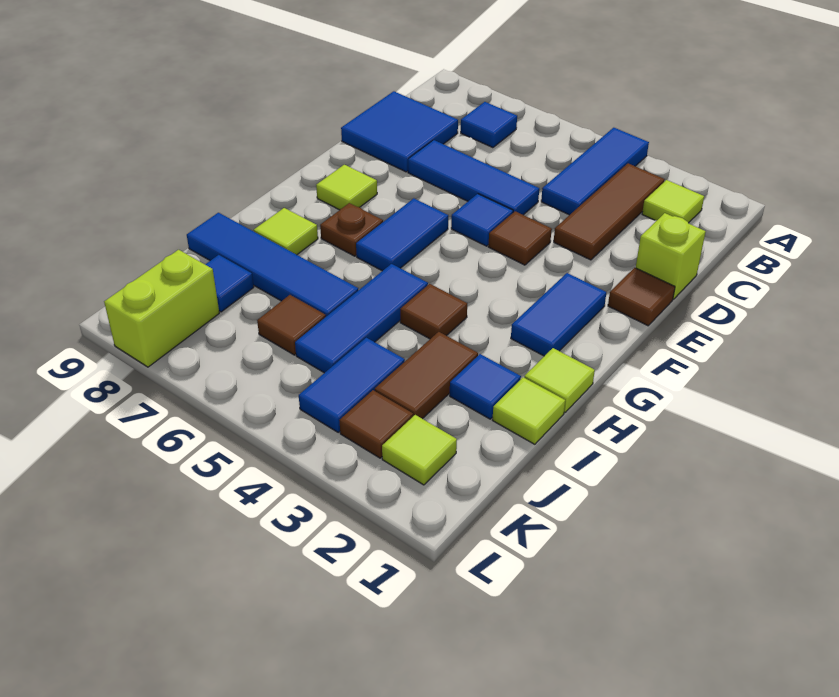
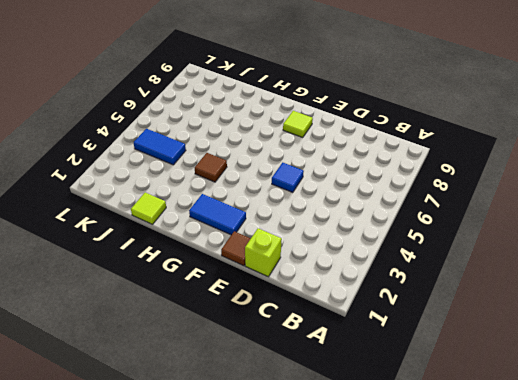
none -> blue 1x3 tile [541,128,649,215]
none -> lime 1x1 tile [642,180,704,223]
none -> brown 1x3 tile [554,163,665,260]

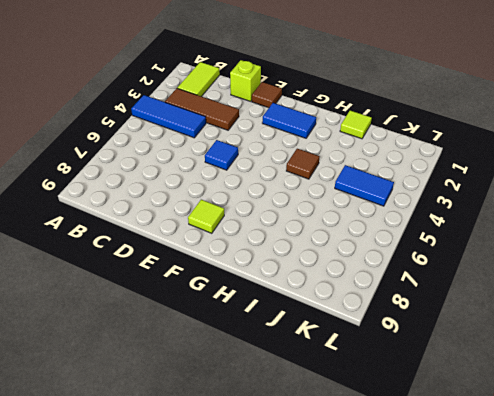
lime 1x2 tile [178,62,220,97] -> lime 1x1 tile [642,180,704,223]
none -> blue 1x1 tile [461,102,517,148]
none -> blue 2x2 tile [341,91,458,172]
none -> blue 1x3 tile [408,140,539,215]

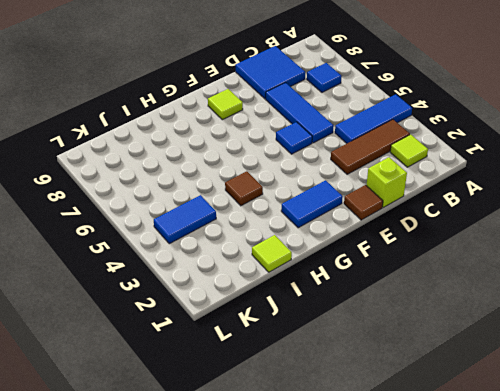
none -> brown 1x1 tile [488,211,552,265]
none -> blue 1x2 tile [356,198,448,271]
none -> brown 1x1 plate [320,203,383,256]

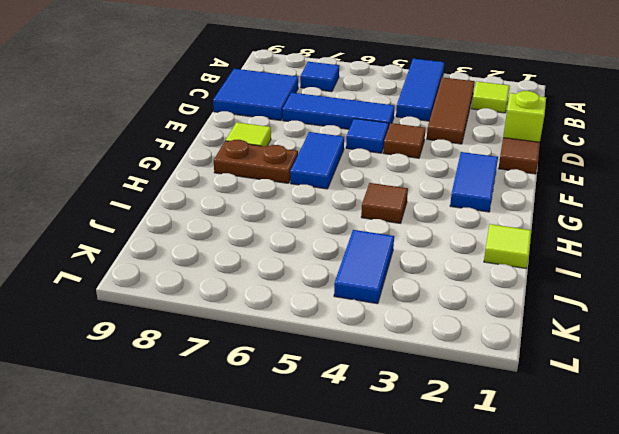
brown 1x2 plate [214,140,298,183] -> brown 1x1 plate [320,203,383,256]
none -> lime 1x1 tile [524,348,595,412]
none -> blue 1x3 tile [295,264,428,373]
none -> lime 1x1 tile [254,208,318,255]

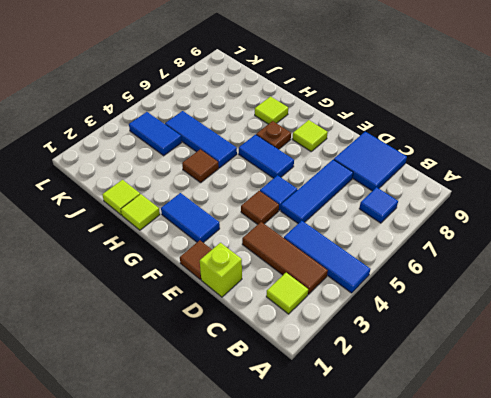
none -> blue 1x1 tile [450,354,521,419]
none -> brown 1x2 tile [375,332,478,419]
none -> blue 1x4 tile [187,213,358,316]

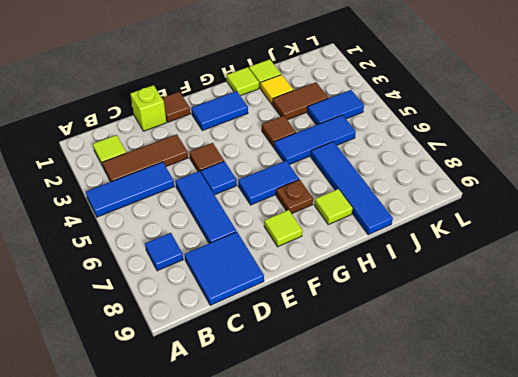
yellow 1x1 tile [261,75,293,104] -> blue 1x1 tile [450,354,521,419]
none -> brown 1x1 tile [257,295,326,355]
none -> blue 1x1 tile [205,255,254,312]
none -> lime 1x1 tile [382,415,457,485]

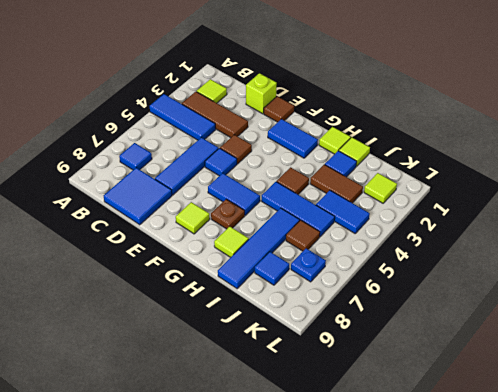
blue 1x1 plate [291,248,326,282] -> none
none -> brown 1x1 tile [339,390,413,458]
none -> lime 1x2 brick [104,250,219,367]

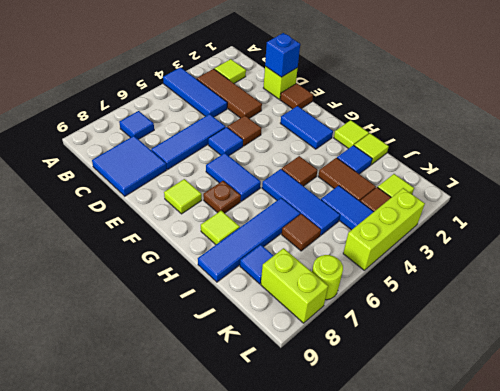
blue 1x1 brick [265,33,300,77] -> none
lime 1x3 brick [343,188,425,270] -> none
lime 1x1 round brick [312,255,343,300] -> none

